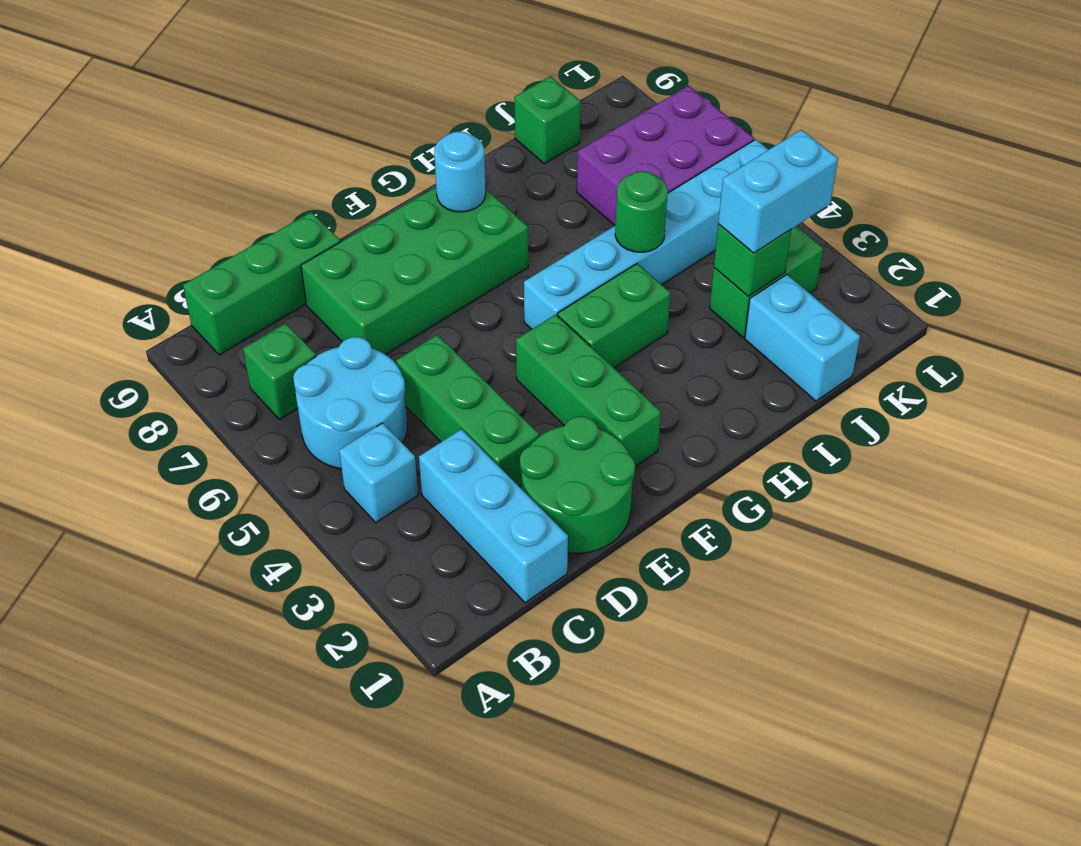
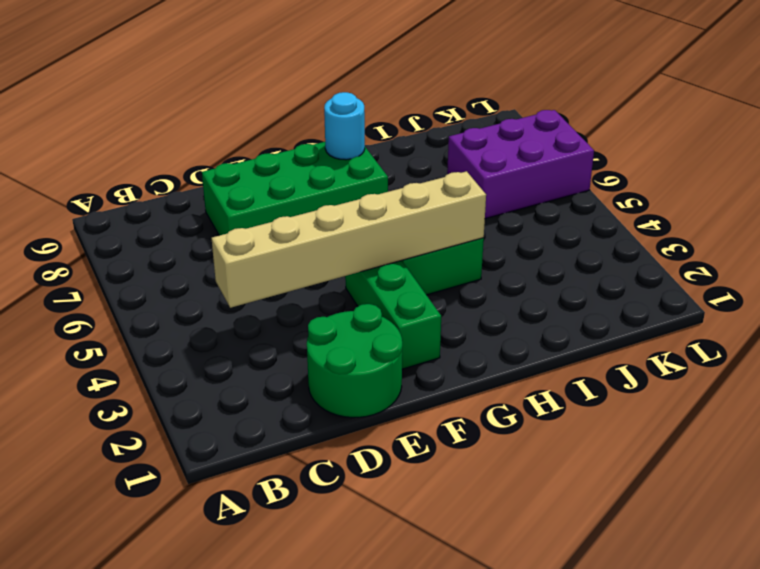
tan 1x6 brick [211,171,486,308] -> none
none -> cyan 1x1 brick [339,423,418,522]
none -> cyan 2x2 round brick [293,337,407,469]
none -> green 1x1 brick [243,323,316,419]

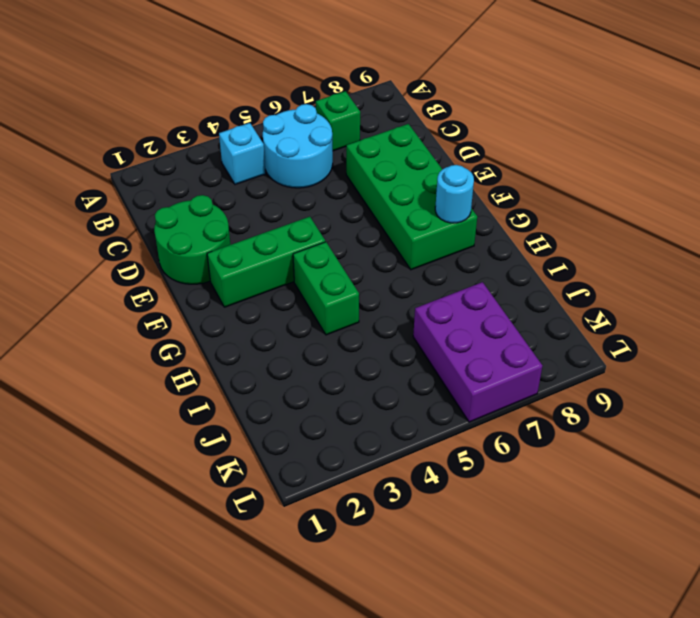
none -> green 1x3 brick [183,212,340,355]
none -> cyan 1x3 brick [419,429,568,603]
none -> green 1x3 brick [396,335,539,486]

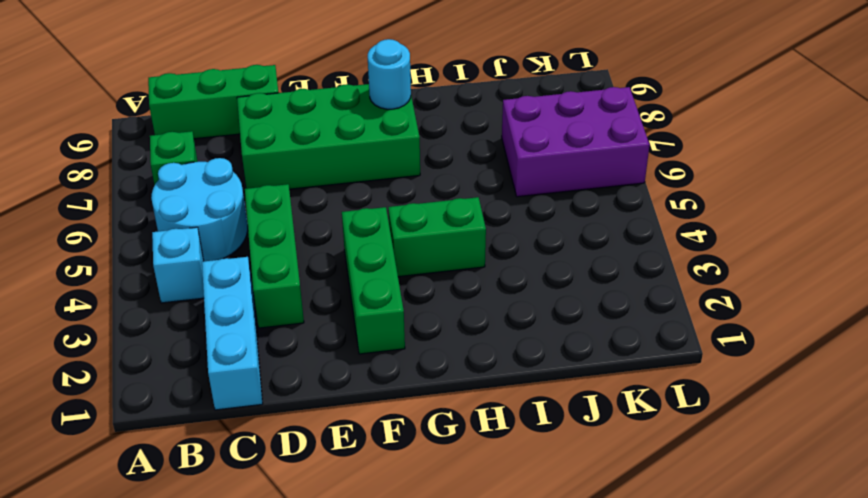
none -> green 2x2 round brick [520,416,635,553]
none -> cyan 1x6 brick [524,139,769,329]
none -> cyan 1x2 brick [745,275,860,401]

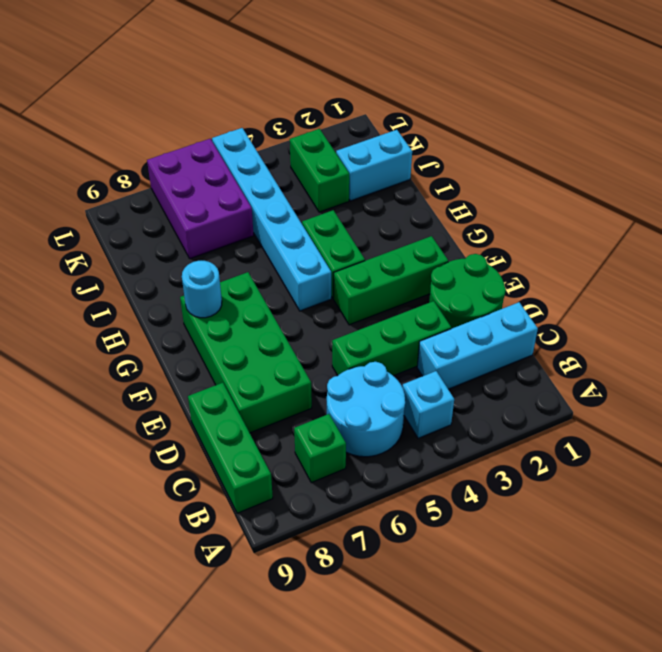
none -> green 1x1 brick [514,76,581,164]
none -> green 1x1 round brick [615,171,668,252]
none -> green 1x1 brick [714,224,791,296]

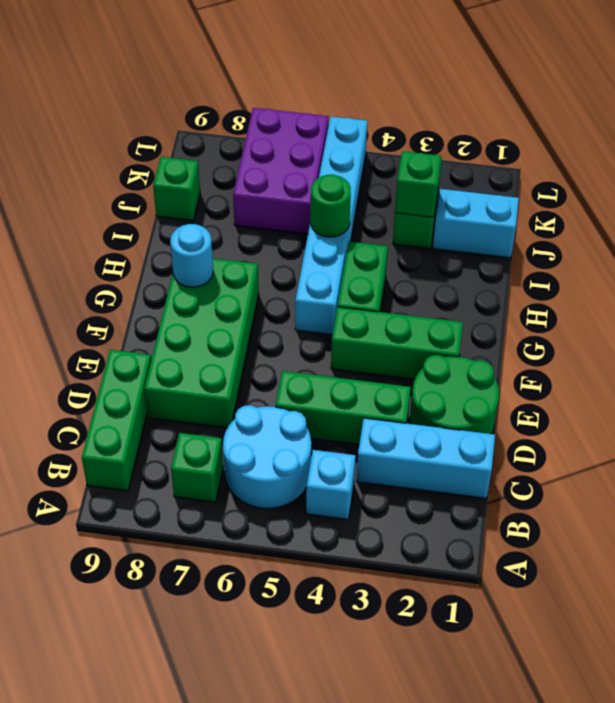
none -> cyan 1x2 brick [718,130,838,253]

